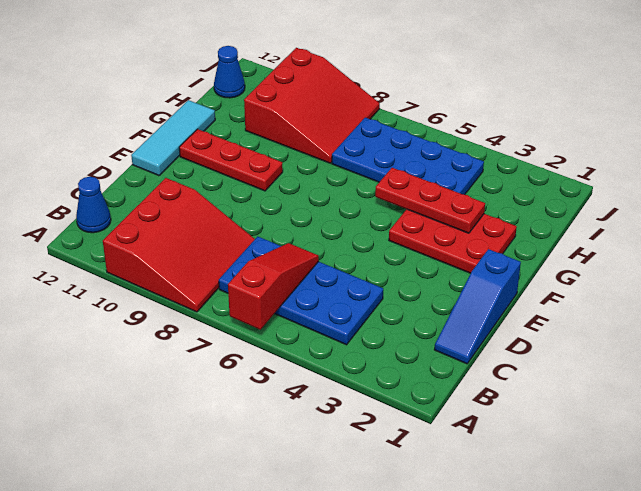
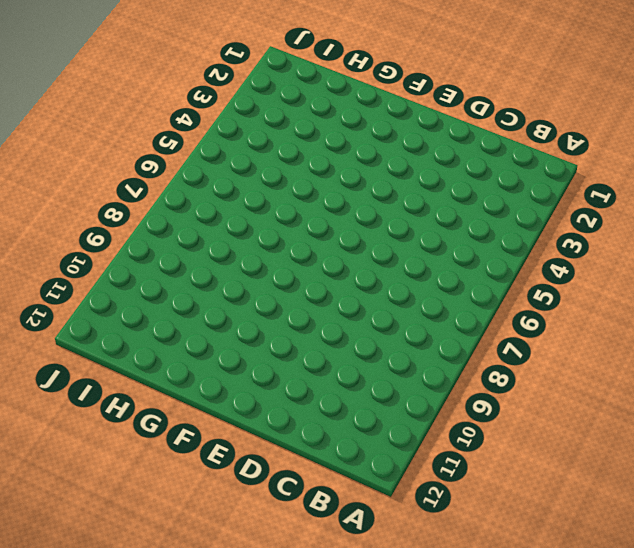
none -> red 3x3 slope [103,178,255,312]
none -> blue 2x4 plate [219,237,383,345]
none -> blue 1x1 cone [76,177,111,233]

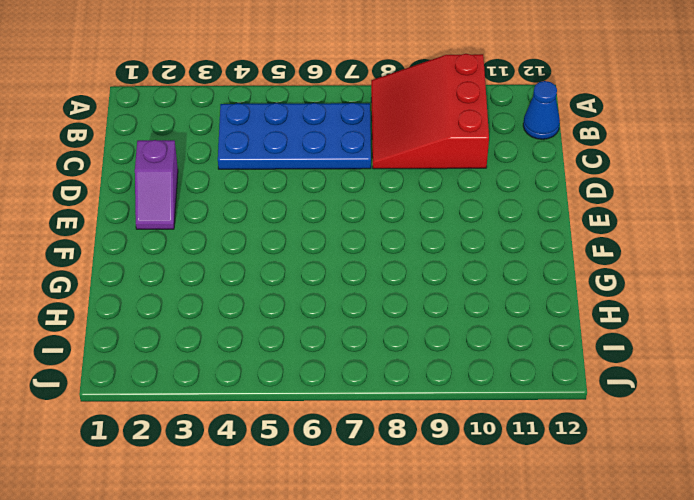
purple 1x2 slope [135,140,178,229] -> none
none -> blue 1x3 slope [434,249,521,364]
none -> cyan 1x3 tile [131,100,215,176]
none -> red 2x3 plate [389,209,517,273]

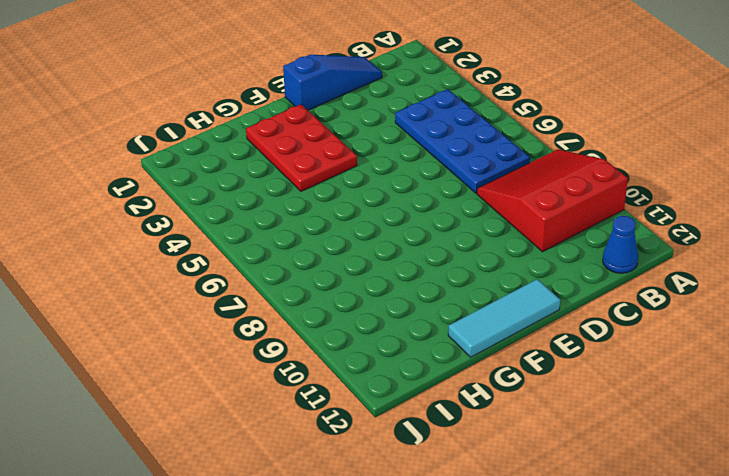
none -> red 1x3 plate [179,129,283,191]
none -> blue 2x4 plate [332,118,484,195]
none -> red 3x3 slope [244,48,380,163]

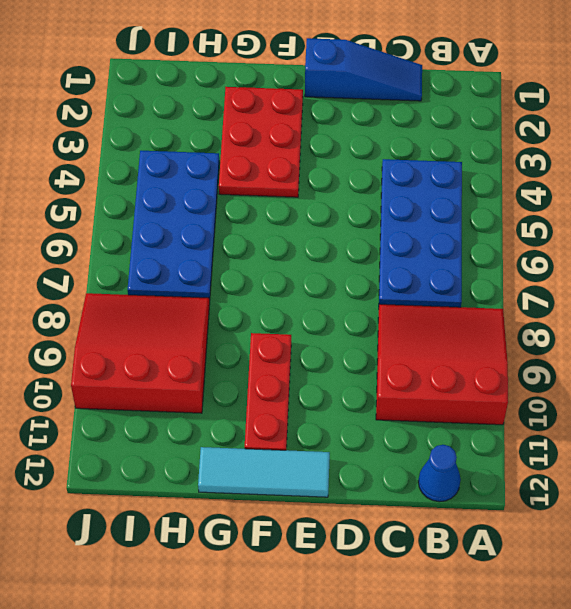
none -> blue 1x1 cone [214,46,245,98]
none -> red 1x3 slope [228,243,319,330]
none -> red 1x3 plate [375,168,485,233]

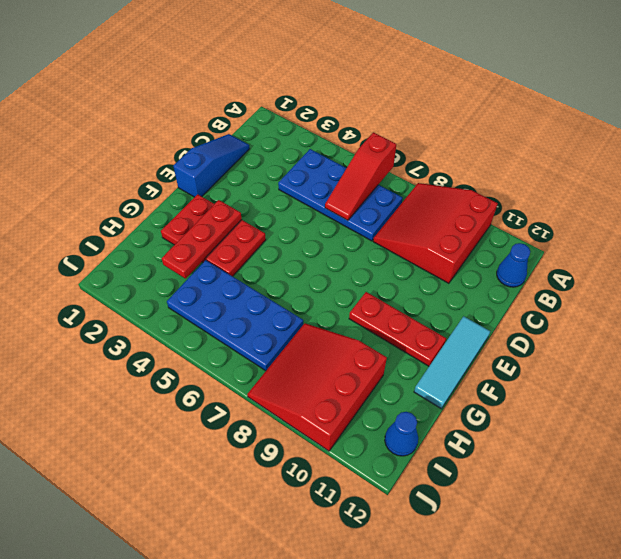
red 1x3 plate [162,200,242,279] -> red 1x3 plate turned to [375,168,485,233]

